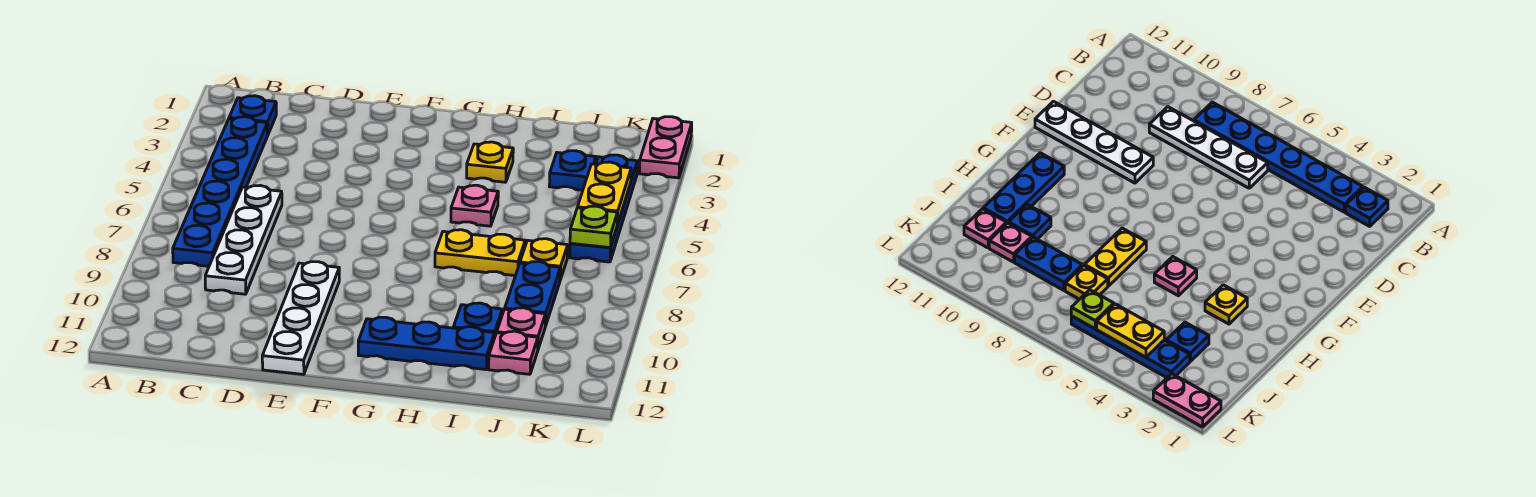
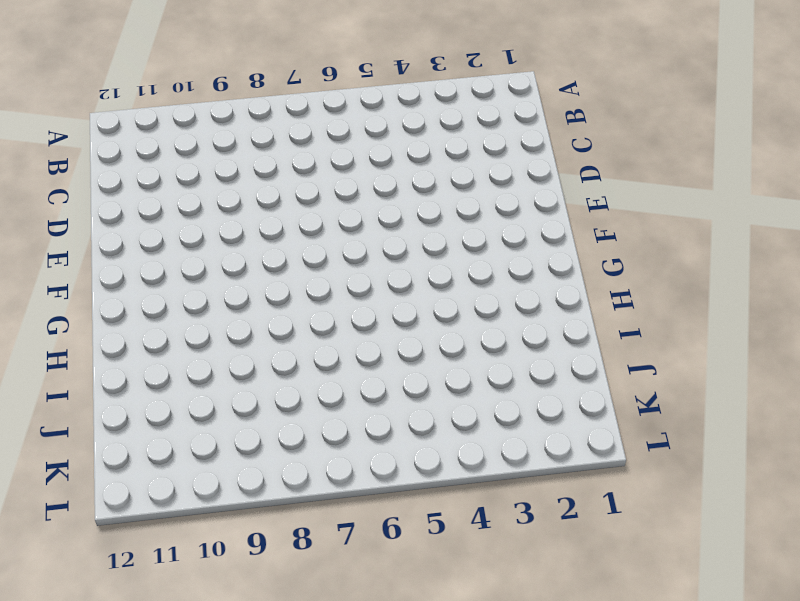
none -> blue 1x1 plate [229,96,276,134]
none -> blue 1x6 plate [173,117,268,266]
none -> white 1x4 plate [205,186,282,294]

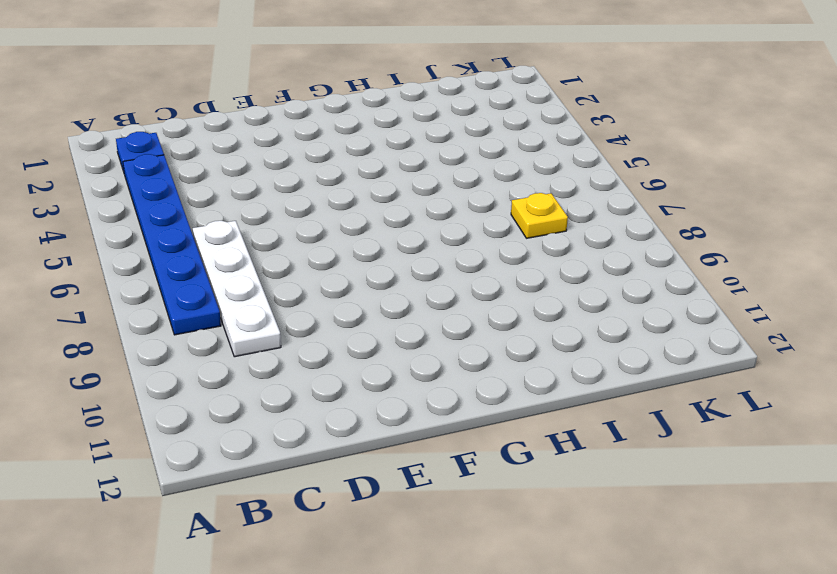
none -> white 1x4 plate [262,262,339,374]
none -> blue 1x3 plate [358,317,494,370]
none -> yellow 1x1 plate [467,142,513,182]

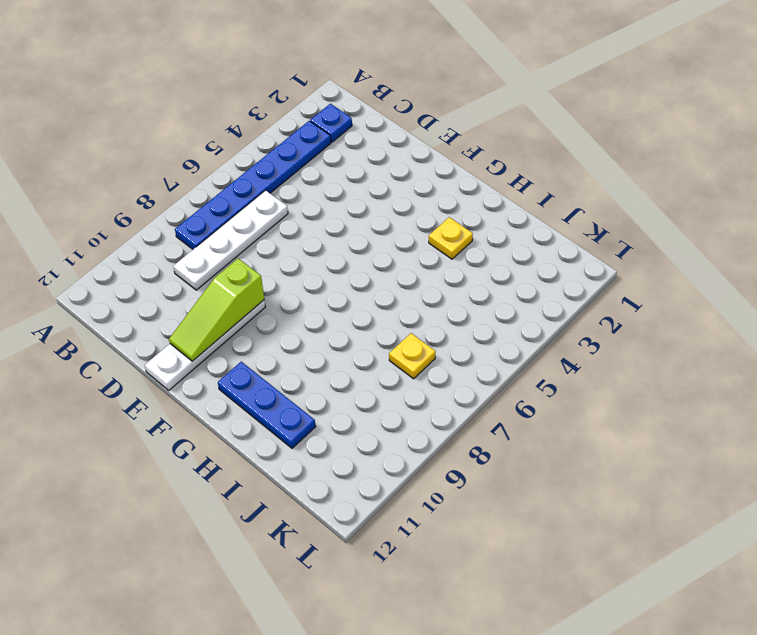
lime 1x3 slope [169,259,264,361] -> none
none -> pink 1x1 plate [451,185,498,226]
none -> yellow 1x2 plate [435,230,525,276]
none -> blue 1x1 plate [453,303,502,338]

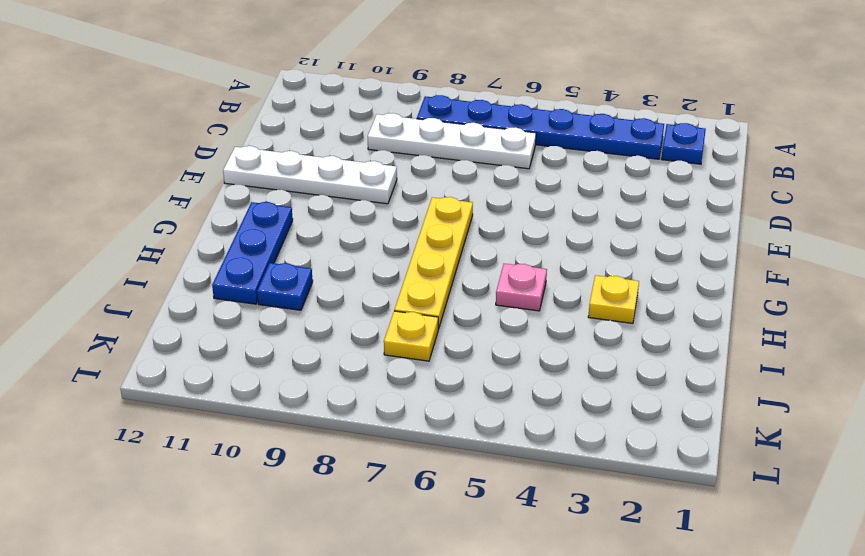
yellow 1x4 plate [394,197,473,329] -> yellow 1x2 plate [435,230,525,276]
none -> blue 1x1 plate [549,151,596,190]
none -> blue 1x2 plate [505,261,560,326]
none -> pink 1x1 plate [497,308,545,349]

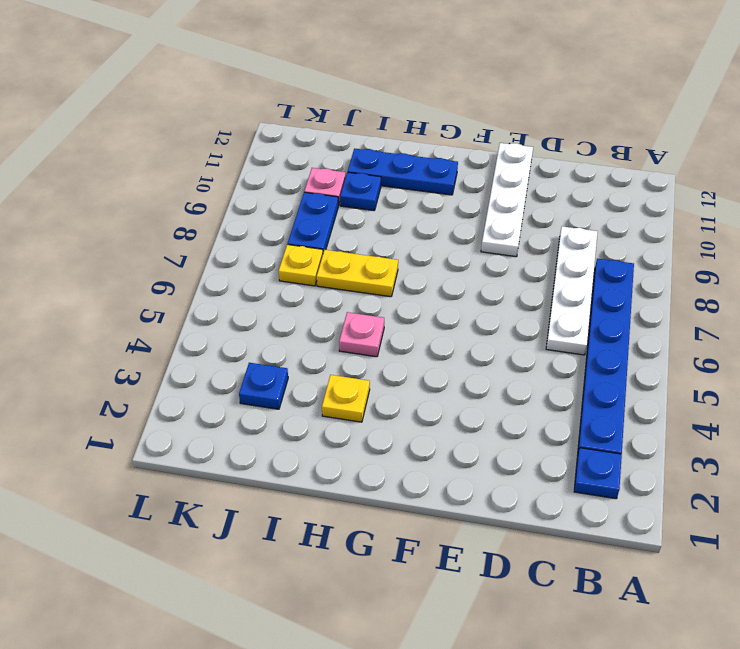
none -> pink 1x1 plate [489,331,538,374]
none -> blue 1x4 plate [570,155,637,262]
none -> pink 1x2 plate [639,117,692,178]

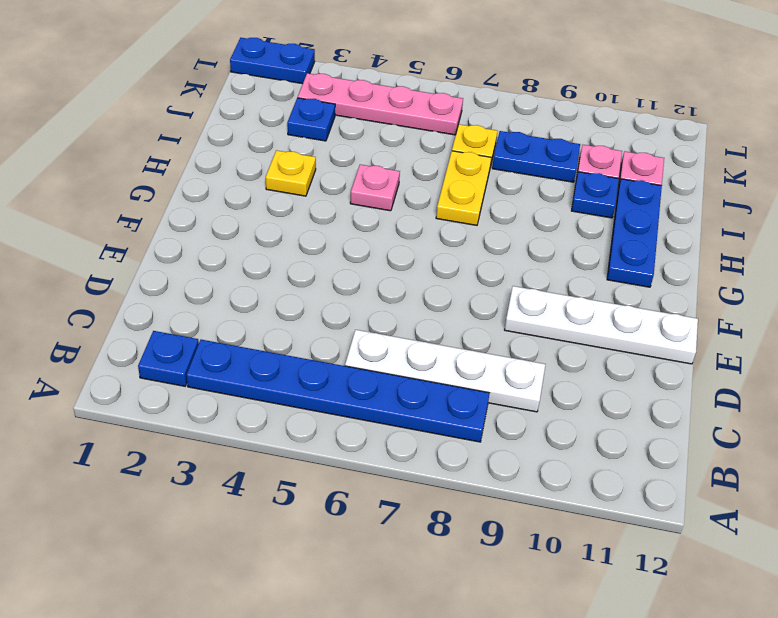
pink 1x4 plate [298,73,463,135] -> blue 1x4 plate [570,155,637,262]
blue 1x2 plate [230,38,315,84] -> pink 1x2 plate [639,117,692,178]
none -> yellow 1x2 plate [578,162,631,225]
none -> lime 1x1 plate [570,206,618,248]

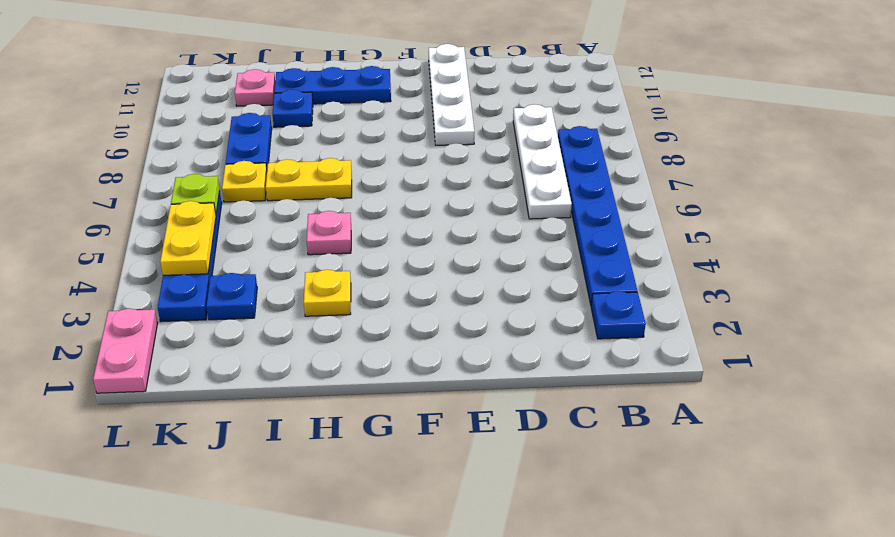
none -> pink 1x1 plate [497,308,545,349]

